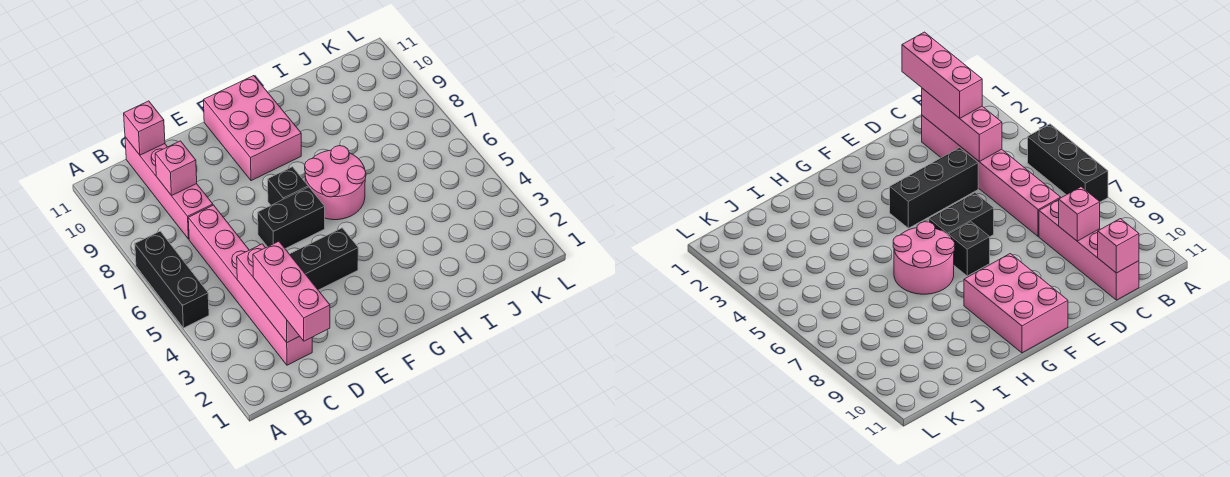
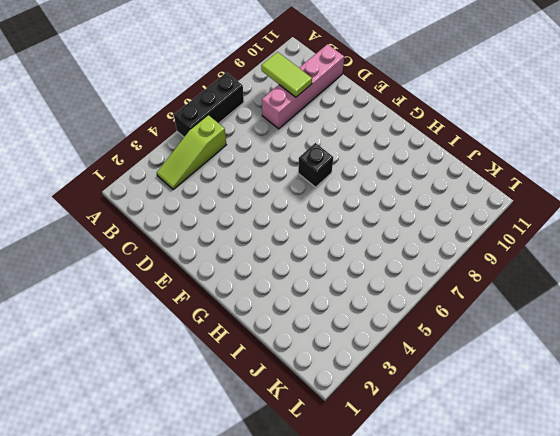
lime 1x3 slope [157,115,226,190] -> none
lime 1x2 tile [261,52,312,97] -> pink 1x1 brick [155,141,197,196]
none -> pink 1x6 brick [188,205,312,365]
none -> black 1x3 brick [290,228,358,290]
none -> black 1x2 brick [258,187,325,249]

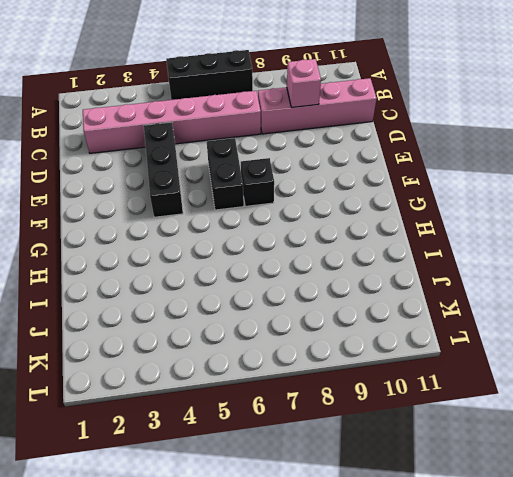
none -> pink 2x3 brick [204,76,301,181]
none -> pink 2x2 round brick [305,146,366,220]
none -> pink 1x3 brick [237,244,299,342]

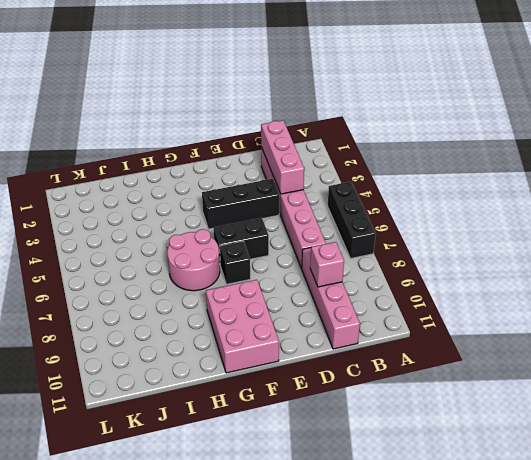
none -> pink 1x1 brick [124,101,165,155]
none -> pink 1x3 brick [253,241,330,341]

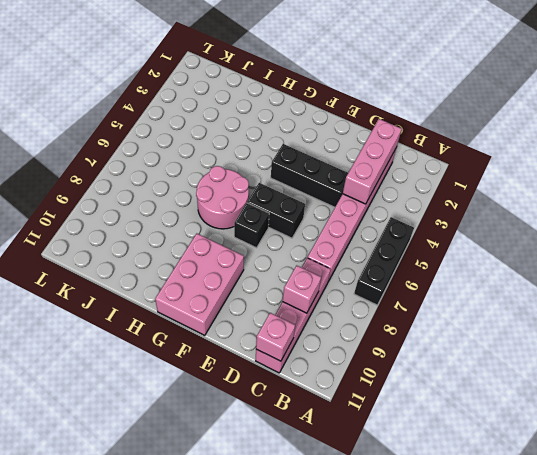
none -> pink 1x3 brick [253,241,330,341]

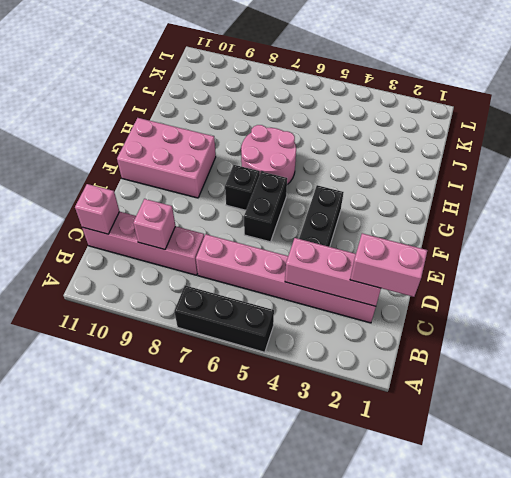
pink 1x2 brick [350,233,428,297] -> pink 1x3 brick [253,241,330,341]

